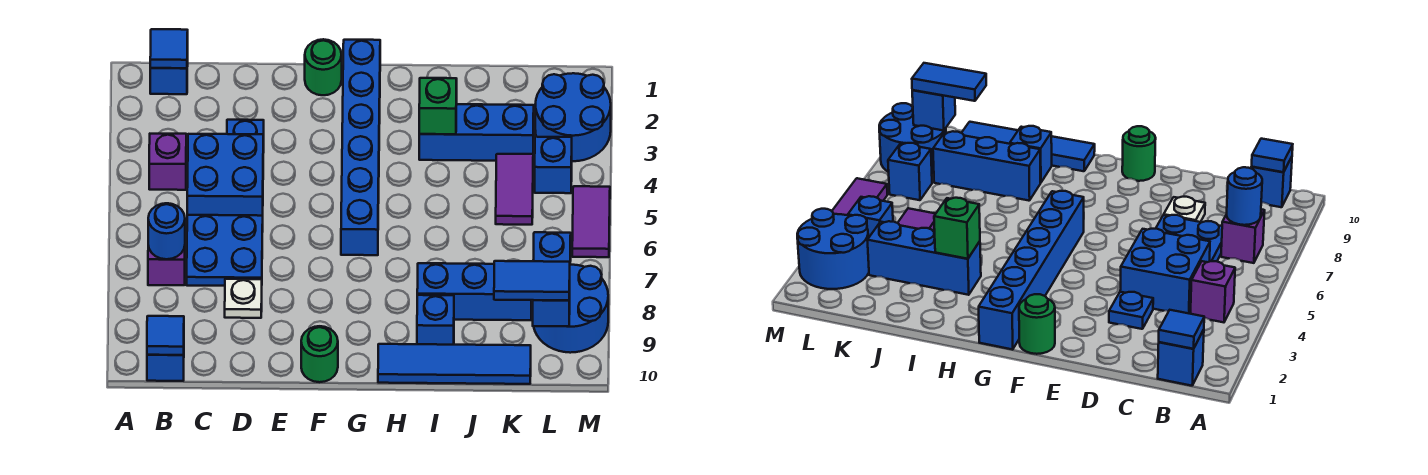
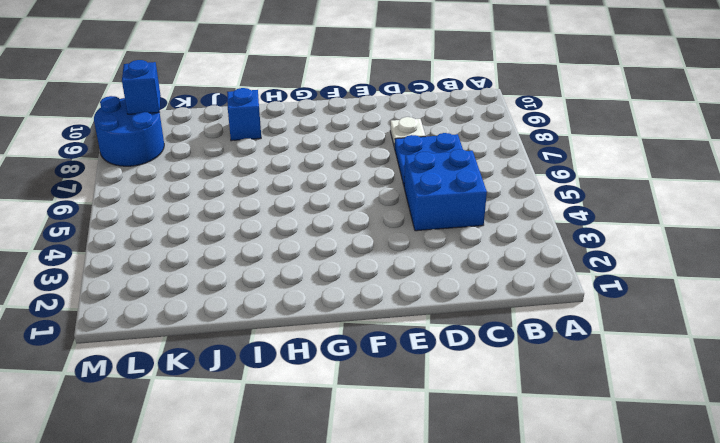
none -> blue 1x1 brick [150,41,188,94]
none -> purple 1x1 brick [149,134,186,190]
none -> purple 1x1 brick [148,246,185,285]

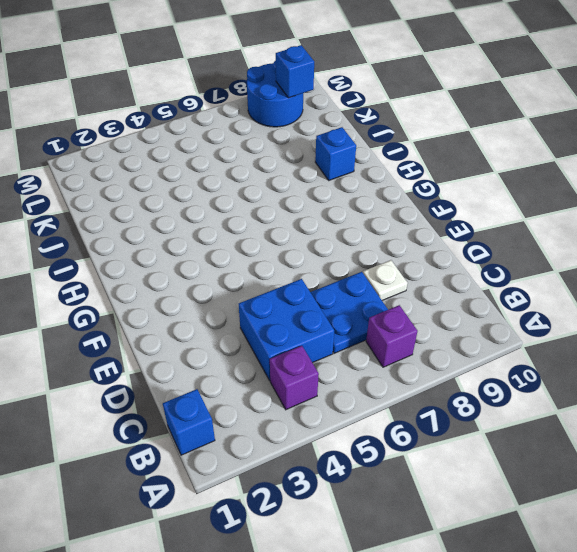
none -> blue 1x1 brick [147,355,184,381]
none -> blue 1x1 plate [227,120,264,153]
none -> green 1x1 round brick [305,39,342,95]

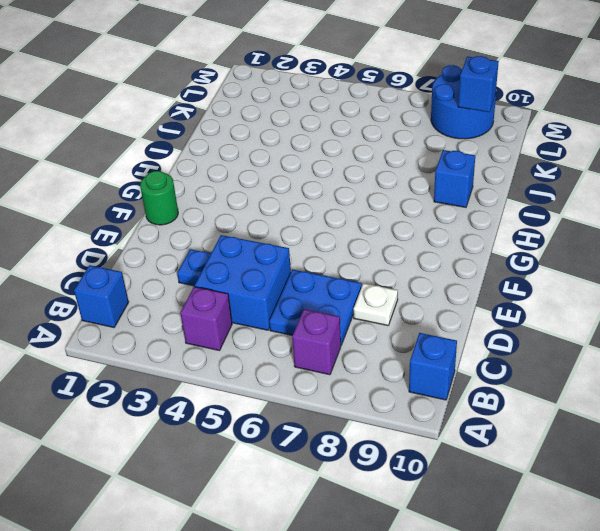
none -> green 1x1 round brick [301,326,338,382]
none -> blue 1x6 brick [341,40,380,255]
none -> blue 1x4 tile [378,344,531,384]

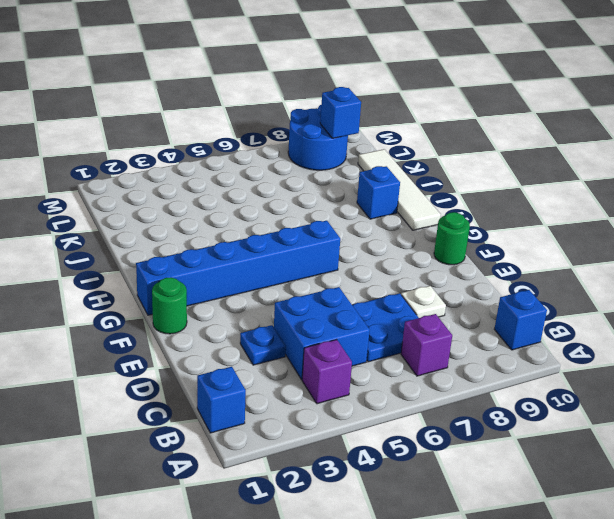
white 1x4 tile [358,149,441,230] -> blue 1x4 tile [378,344,531,384]
none -> blue 1x3 brick [419,104,534,161]
none -> blue 1x3 brick [417,263,531,320]
none -> purple 1x2 tile [496,154,533,225]

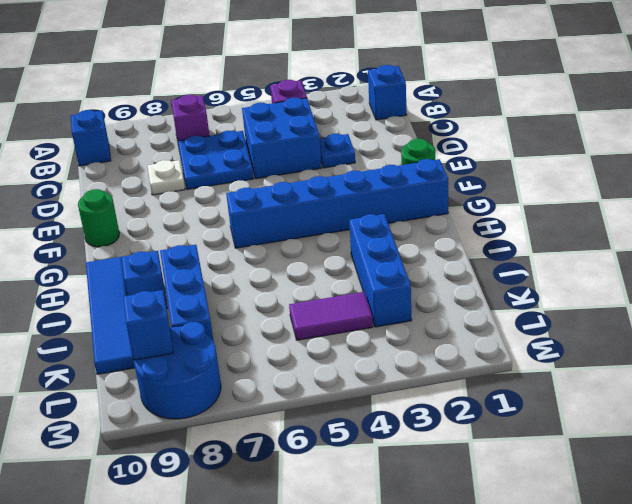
none -> blue 2x2 round brick [535,73,611,161]
none -> blue 1x1 brick [535,137,572,193]
none -> blue 1x1 brick [533,232,571,262]

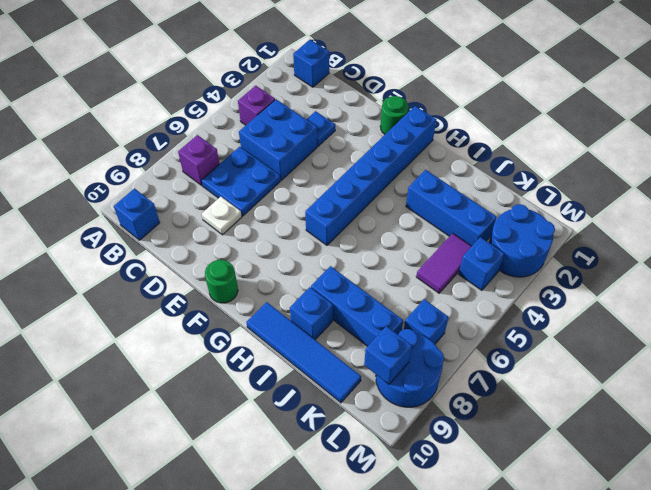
none -> purple 1x2 tile [572,186,610,257]
none -> blue 1x1 tile [150,29,188,68]
none -> blue 1x1 round brick [148,203,185,259]

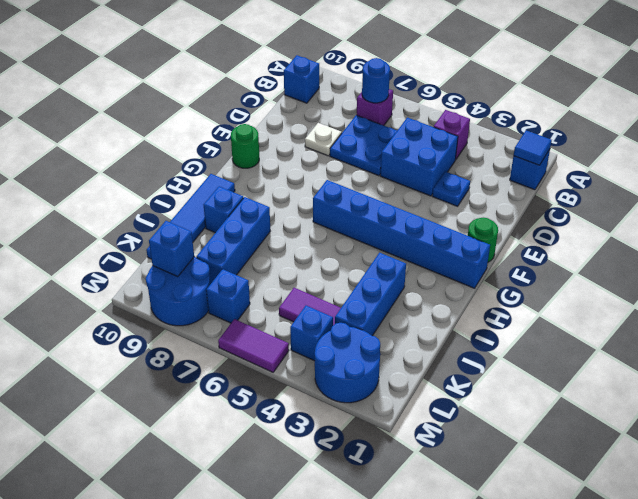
none -> blue 1x1 tile [147,316,184,355]
none -> green 1x1 brick [419,78,457,134]
none -> blue 1x2 tile [494,261,570,300]

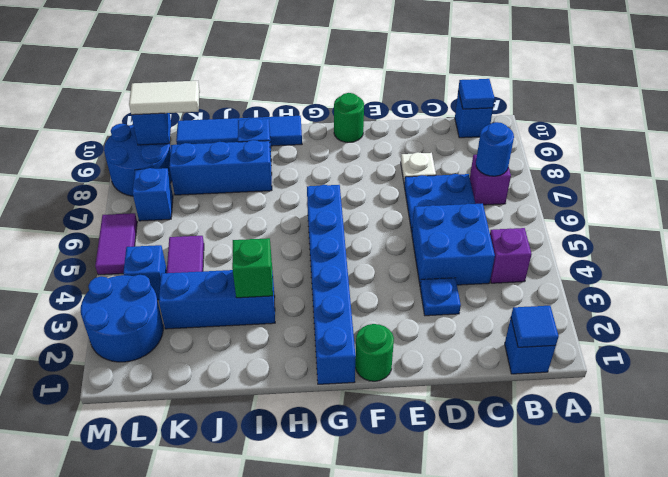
white 1x2 tile [129,81,200,115] -> blue 1x2 tile [494,261,570,300]

